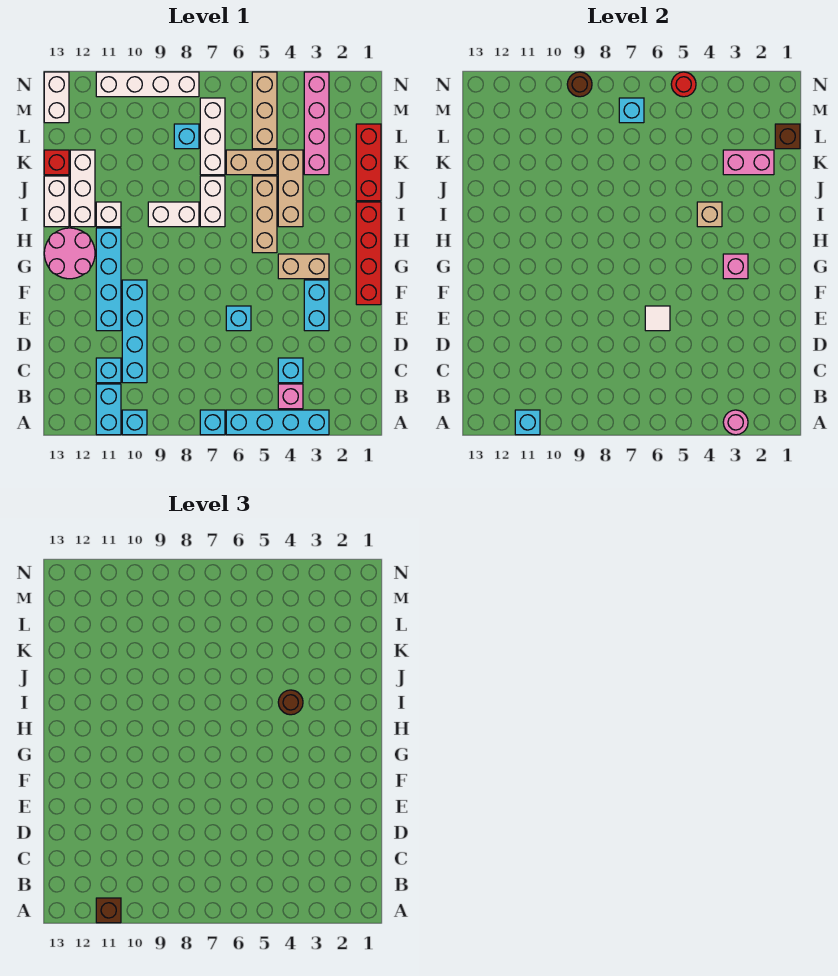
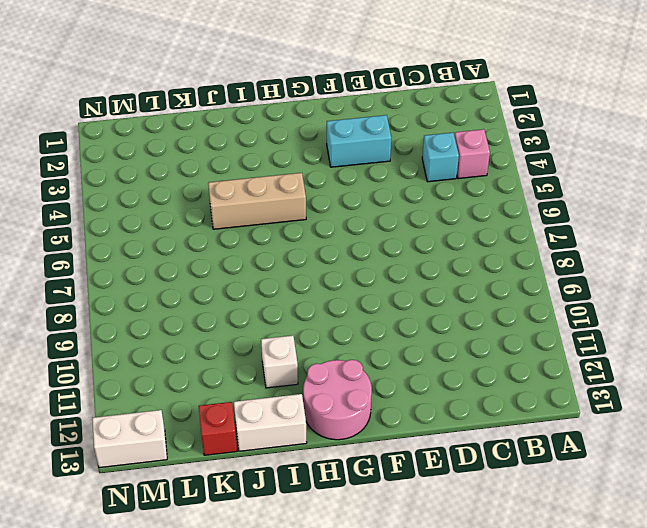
none -> cyan 1x4 brick [226,410,329,435]
none -> cyan 1x1 brick [200,410,225,435]
none -> cyan 1x1 brick [122,410,147,435]
none -> cyan 1x2 brick [96,384,121,435]

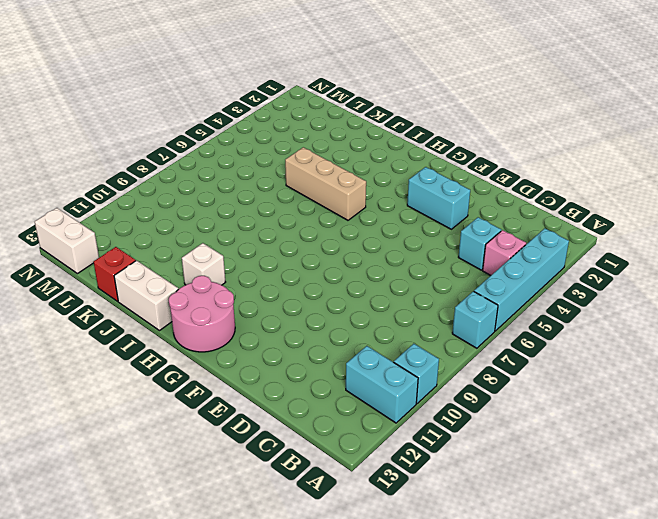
none -> cyan 1x4 brick [122,280,147,383]
none -> cyan 1x1 brick [96,358,121,383]
none -> cyan 1x1 brick [226,306,251,331]
none -> cyan 1x4 brick [96,228,121,331]

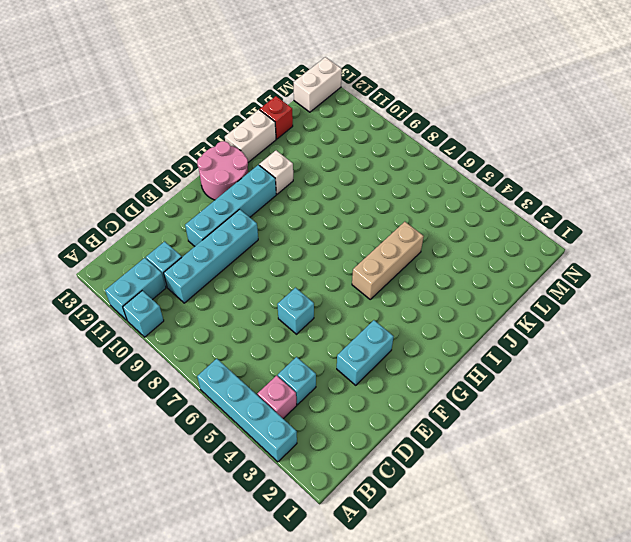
none -> cyan 1x1 brick [200,410,225,435]
none -> red 1x4 brick [356,202,381,305]
none -> tan 1x2 brick [278,254,329,279]
none -> tan 1x3 brick [278,150,303,227]

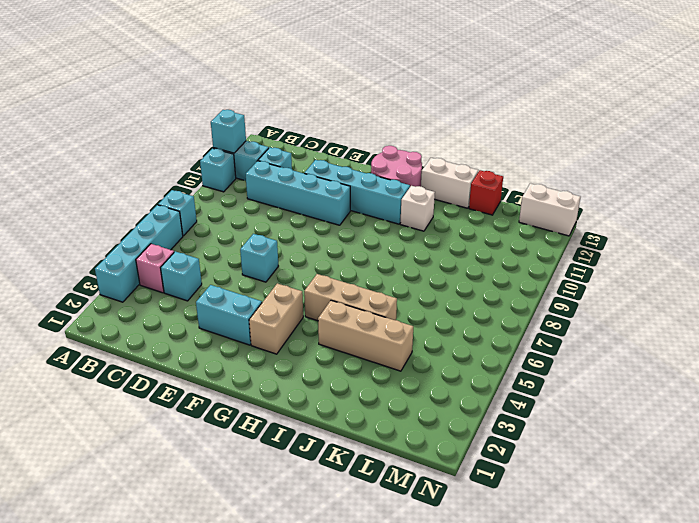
none -> red 1x4 brick [356,202,381,305]
none -> white 1x2 brick [200,176,225,227]
none -> white 1x2 brick [148,202,199,227]
none -> white 1x3 brick [70,150,95,227]

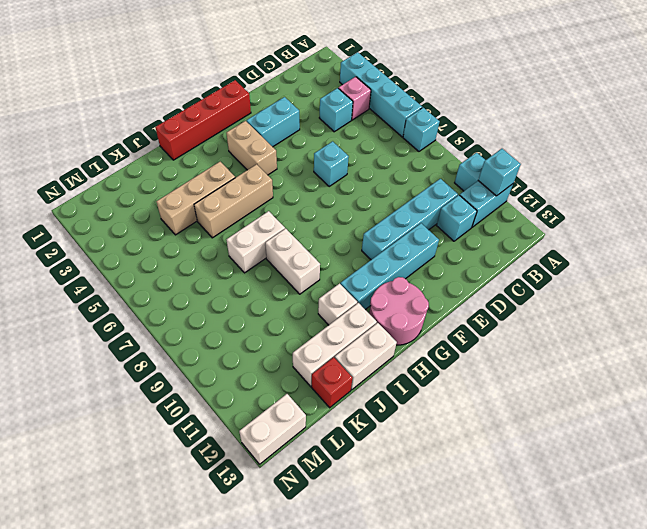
none -> red 1x3 brick [356,124,381,201]
none -> pink 1x4 brick [304,72,329,175]
none -> tan 1x2 brick [226,150,277,175]
none -> white 1x3 brick [200,98,225,175]

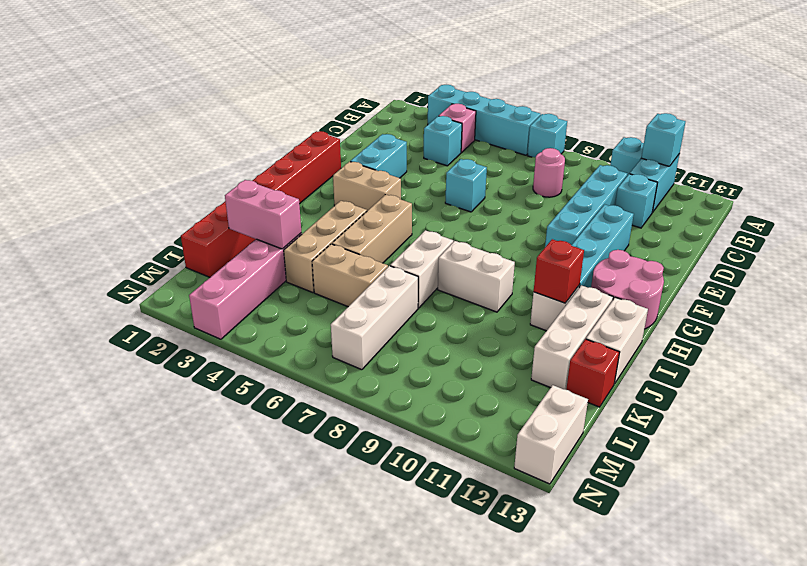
pink 1x1 round brick [533,148,565,197] -> pink 1x1 round brick moved to [723,410,748,435]
red 1x1 brick [534,239,584,303] -> none
none -> tan 1x3 brick [252,72,277,149]
none -> cyan 1x1 brick [174,124,199,149]
none -> white 1x4 brick [96,72,199,97]
none -> white 1x1 tile [645,306,670,331]

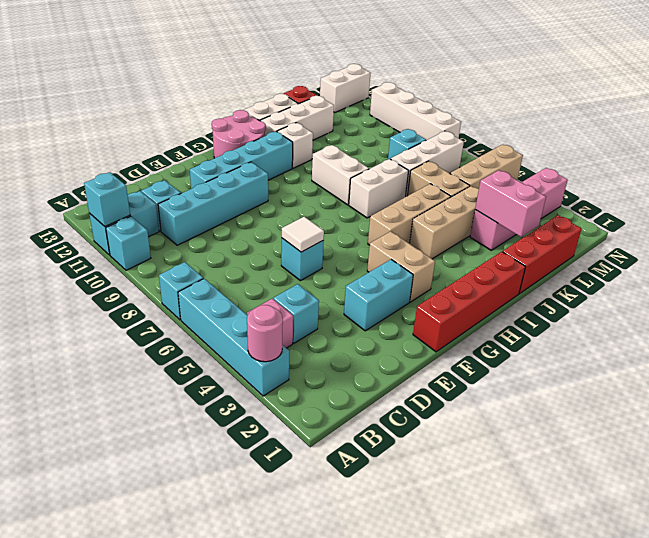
none -> pink 1x1 brick [723,254,748,279]
none -> tan 1x1 brick [697,202,722,227]
none -> brown 1x1 brick [775,124,800,149]
none -> cyan 1x1 brick [619,98,644,123]

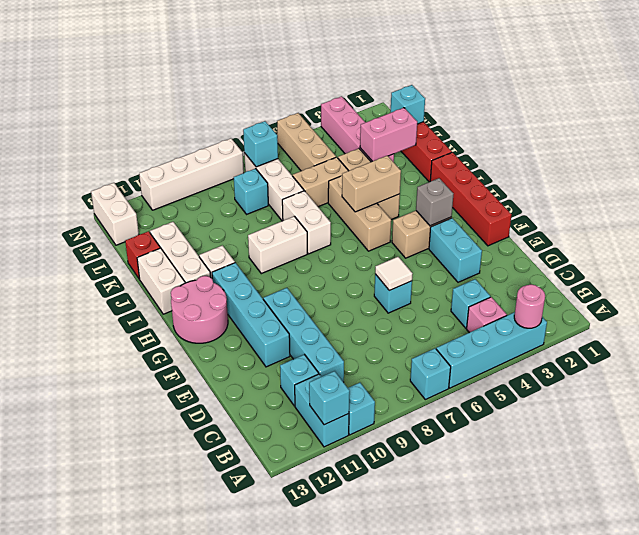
grey 1x1 brick [416,178,453,226] -> pink 1x1 brick [723,254,748,279]
tan 1x2 brick [342,156,401,212] -> tan 1x1 brick [697,202,722,227]
cyan 1x1 brick [391,85,425,124] -> brown 1x1 brick [775,124,800,149]
none -> red 1x1 round brick [671,72,696,97]
none -> brown 1x1 round brick [567,72,592,97]
none -> brown 1x1 brick [96,898,121,923]
none -> brown 1x1 round brick [278,690,303,715]

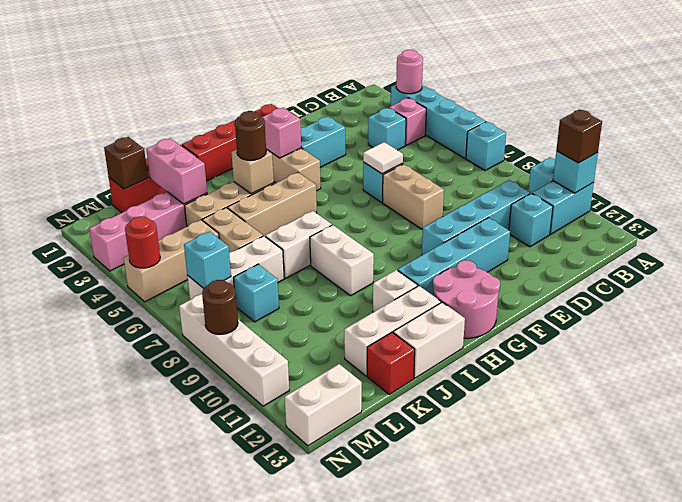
tan 1x2 brick [383,164,444,229] -> none

